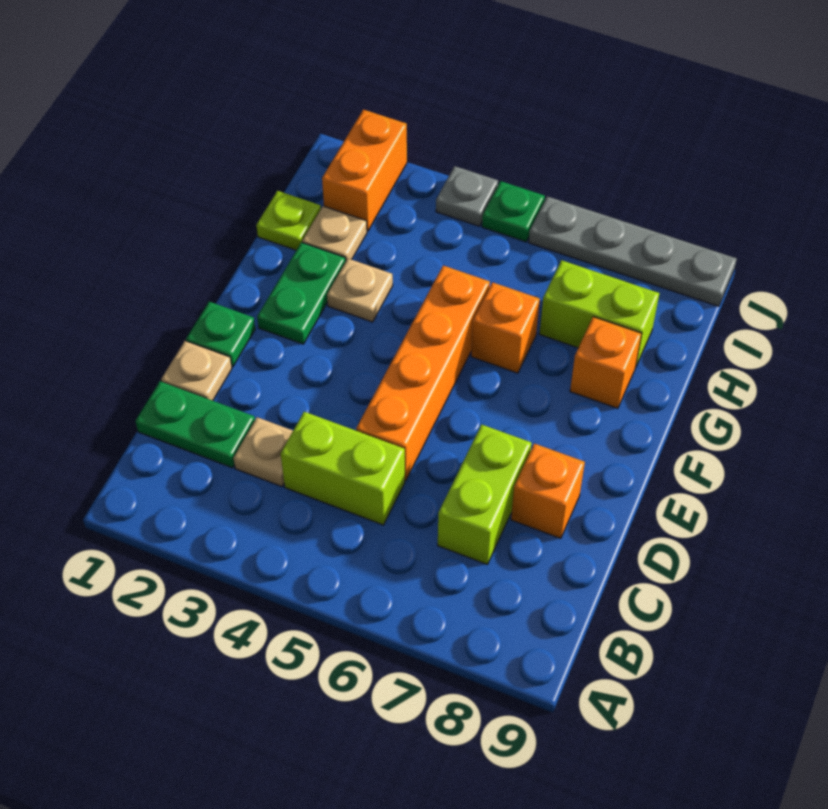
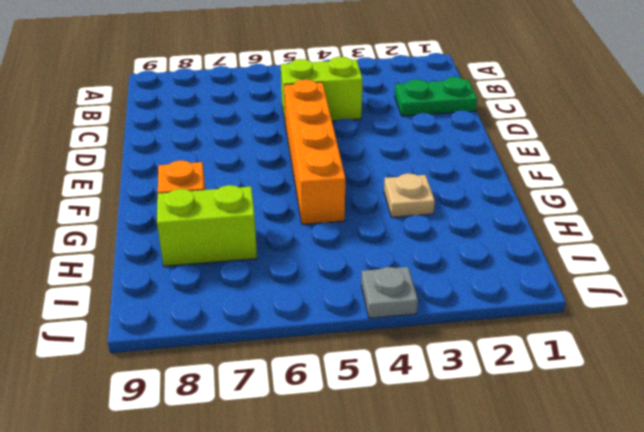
none -> tan 1x1 plate [234,417,293,487]
none -> lime 1x2 brick [438,424,531,564]
none -> tan 1x1 plate [161,341,232,401]

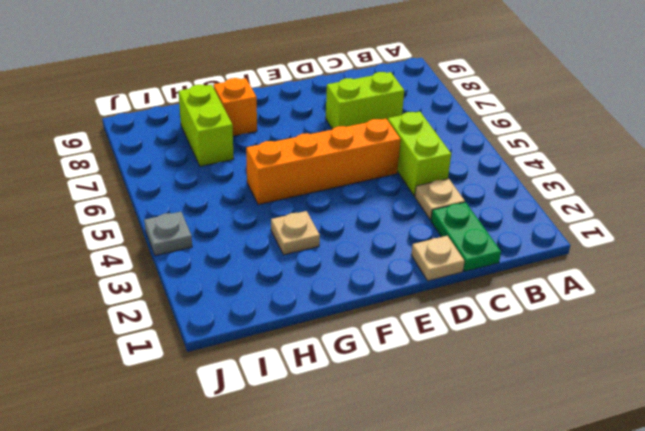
none -> orange 1x1 brick [511,444,585,538]
none -> green 1x1 plate [186,302,255,367]
none -> green 1x2 plate [257,242,346,344]

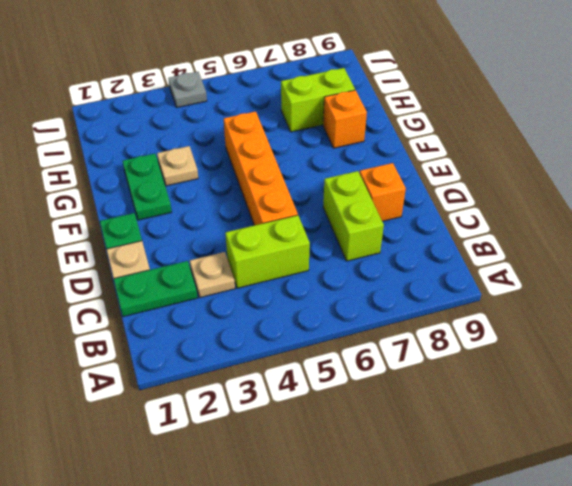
none -> orange 1x1 brick [471,282,540,373]
none -> lime 1x1 plate [256,191,321,250]
none -> tan 1x1 plate [302,206,367,260]

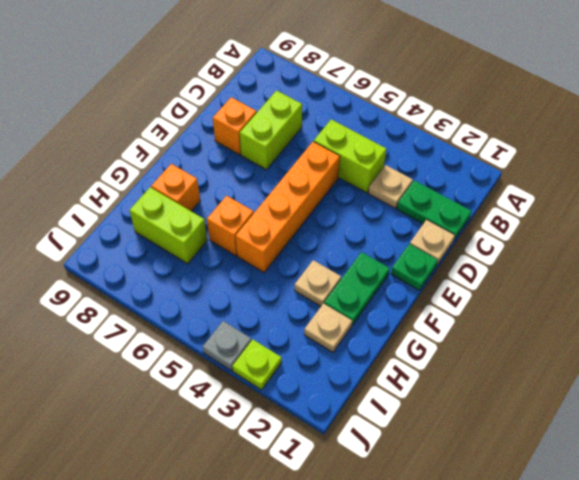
lime 1x1 plate [232,340,282,390] -> lime 1x1 plate moved to [256,191,321,250]
none -> orange 1x2 brick [322,110,407,231]
none -> green 1x1 plate [482,181,545,242]
none -> grey 1x4 plate [529,196,737,306]

